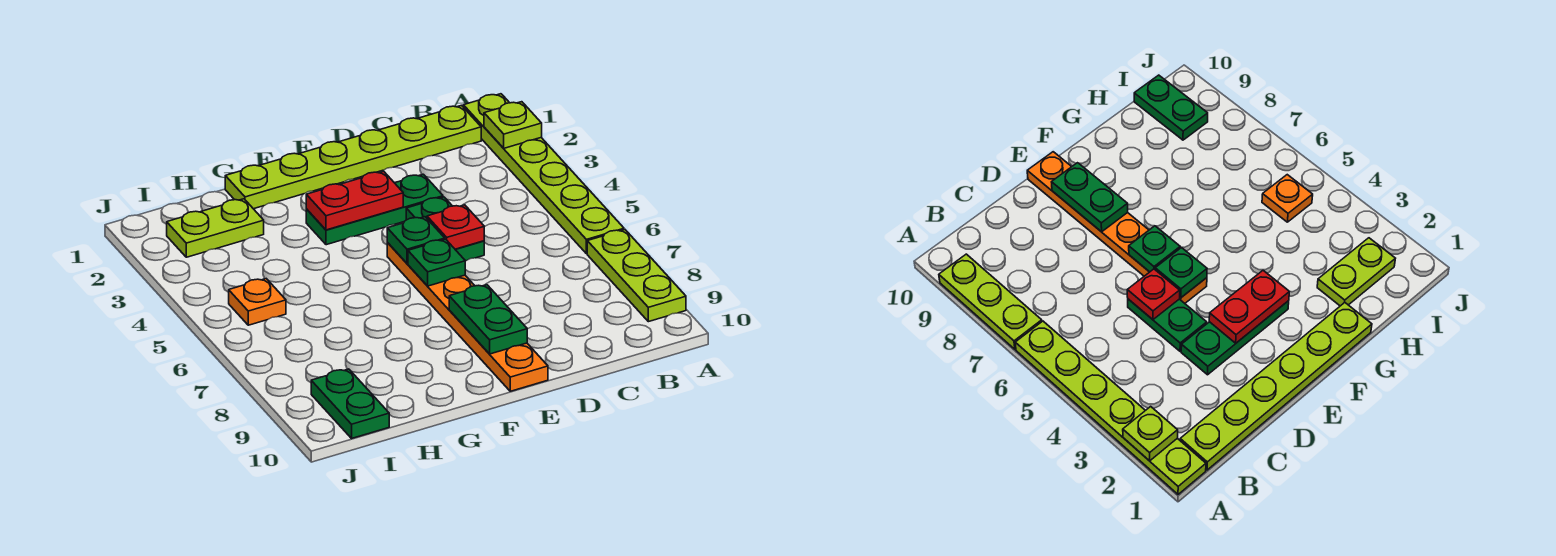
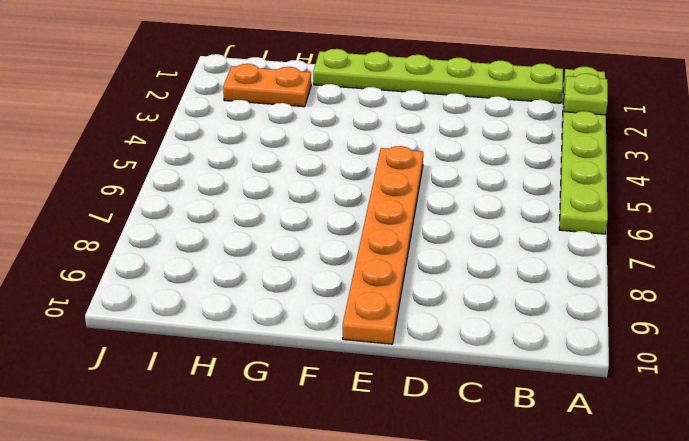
orange 1x2 plate [223,64,311,107] -> lime 1x2 plate [167,199,264,257]
none -> lime 1x3 plate [587,230,686,322]
none -> green 1x3 plate [306,174,443,245]
none -> green 1x2 plate [406,197,484,261]

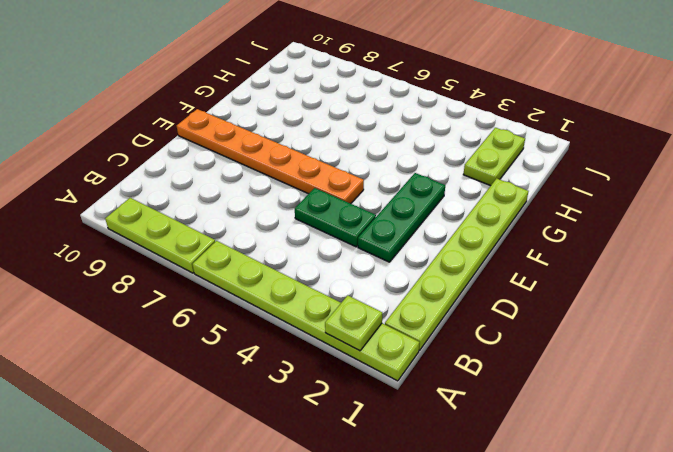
none -> orange 1x1 plate [229,279,286,325]
none -> green 1x2 plate [311,369,389,438]
none -> red 1x1 plate [427,205,484,249]

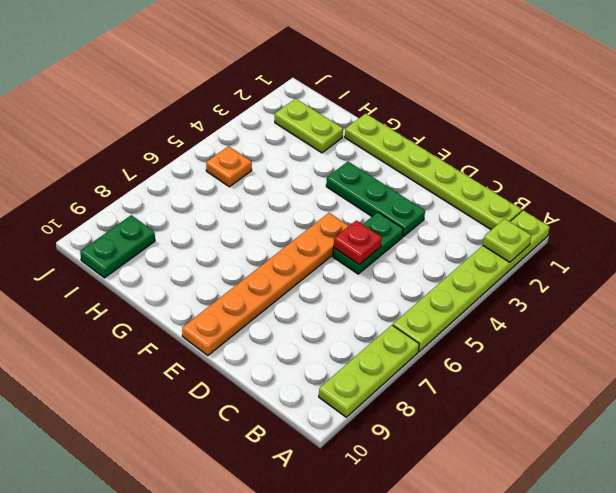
none -> red 1x2 plate [306,171,403,230]
none -> green 1x1 plate [387,217,445,263]
none -> green 1x1 plate [408,239,465,286]

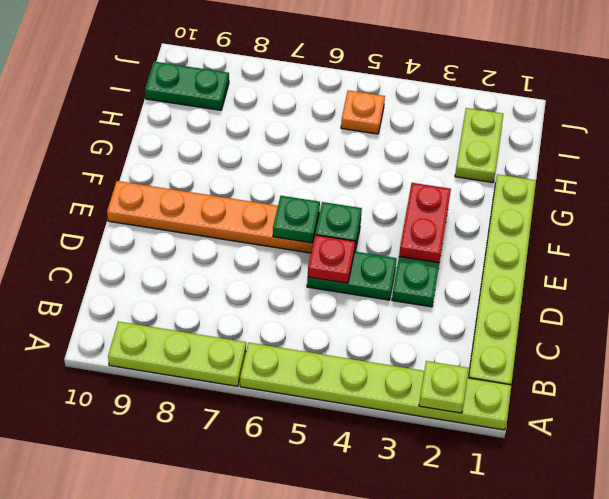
none -> green 1x2 plate [449,285,527,354]

